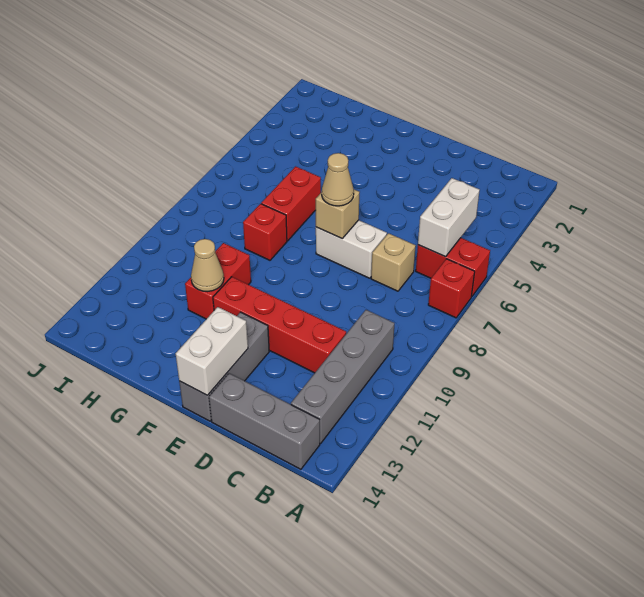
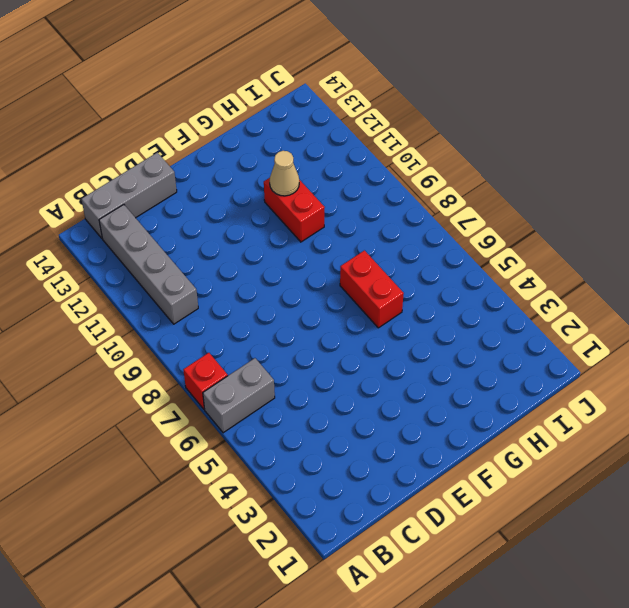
grey 1x2 brick [203,358,275,433] -> red 1x2 brick [416,238,490,297]
none -> tan 1x1 brick [371,233,416,291]
none -> red 1x4 brick [213,277,346,373]
none -> white 1x2 brick [316,220,387,278]

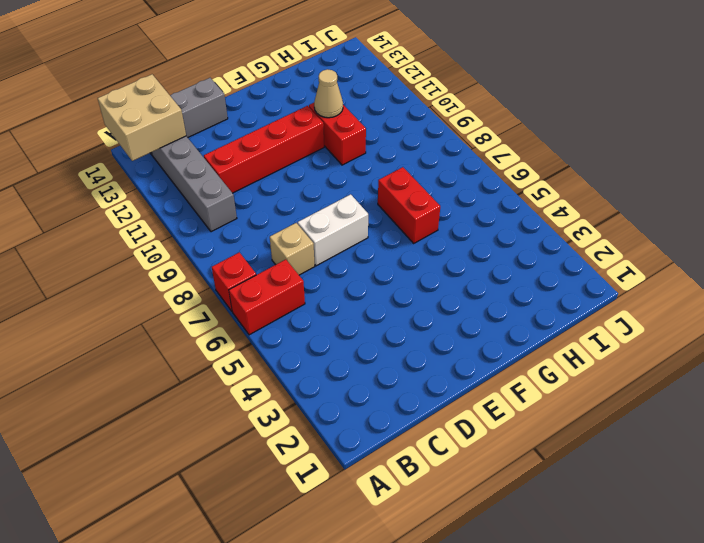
tan 2x2 brick [98,74,186,161] -> none
none -> grey 1x3 brick [179,312,269,421]
none -> red 1x1 brick [243,204,287,260]
none -> white 1x2 brick [418,178,480,257]

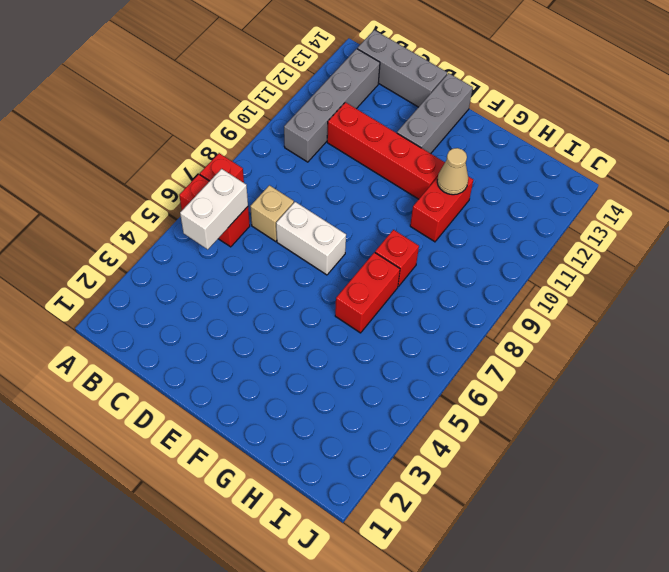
none -> tan 1x1 brick [316,190,360,238]
none -> white 1x2 brick [176,307,248,395]
none -> tan 1x1 cone [322,153,354,206]

